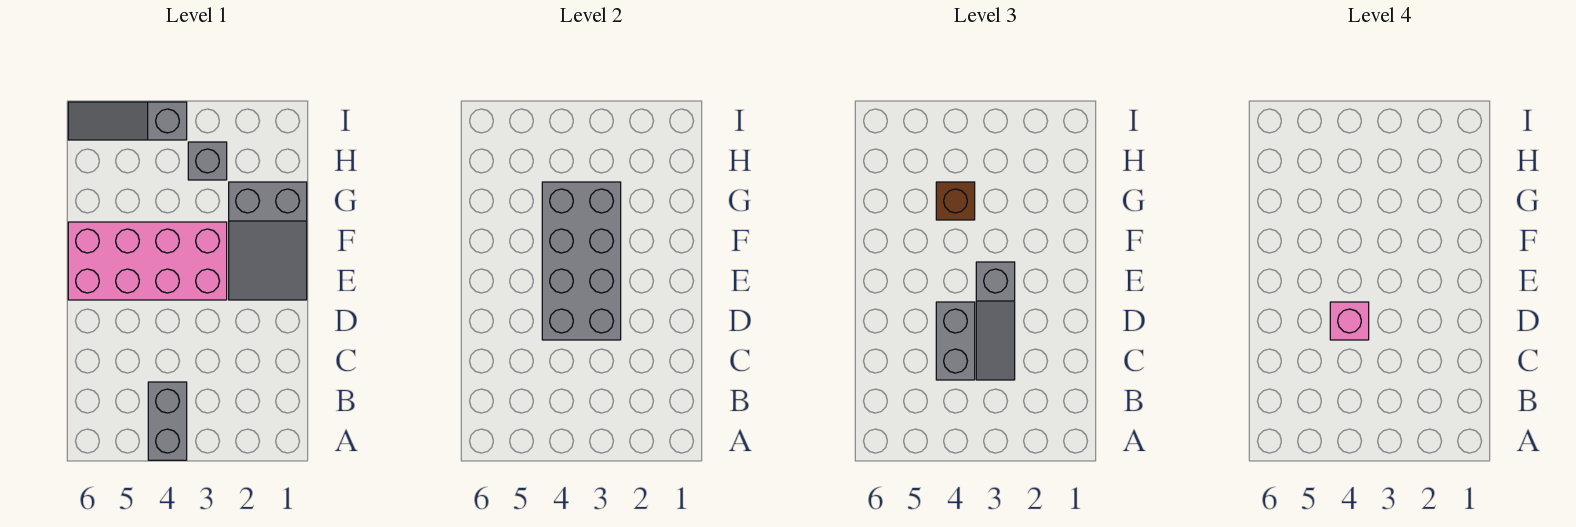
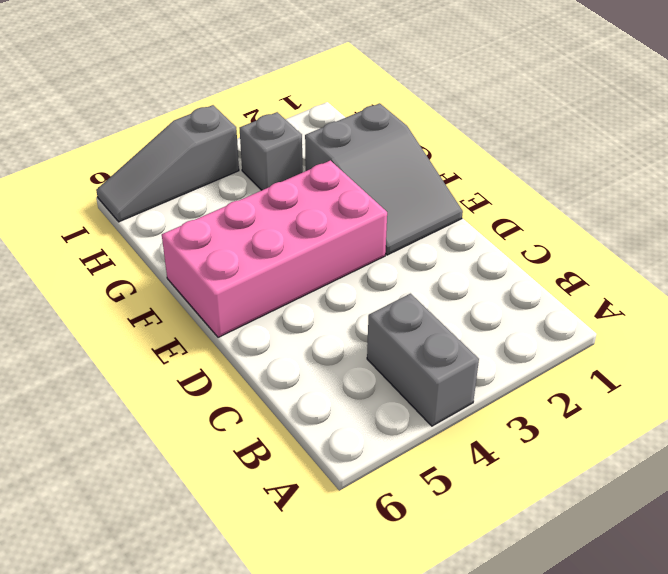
none -> grey 2x4 brick [542,182,621,340]
none -> grey 1x3 slope [976,262,1015,380]

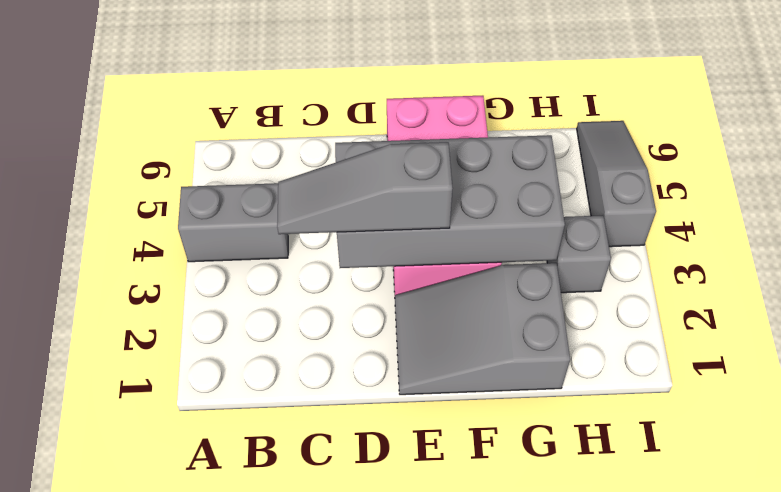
none -> grey 1x2 brick [936,302,975,380]
none -> brown 1x1 brick [936,182,975,220]

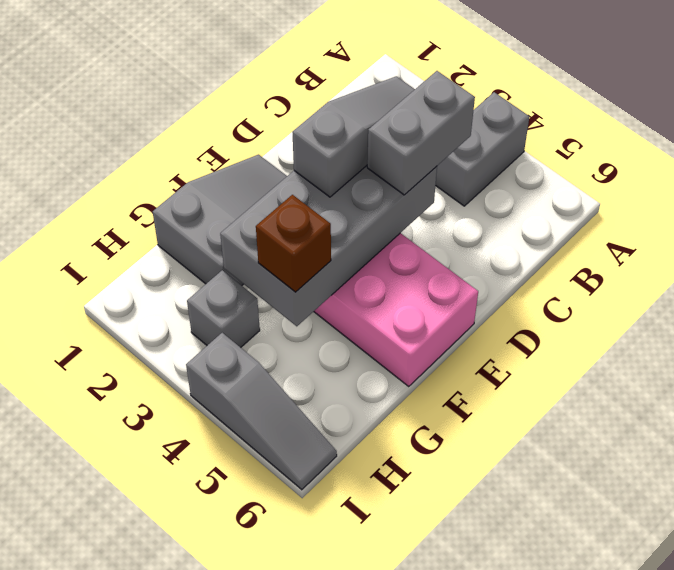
none -> pink 1x1 brick [1330,302,1369,340]

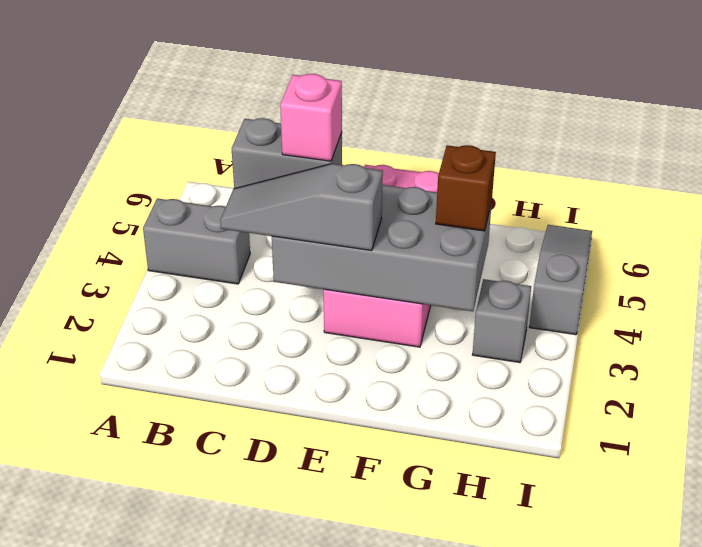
none -> grey 2x3 slope [229,182,307,300]

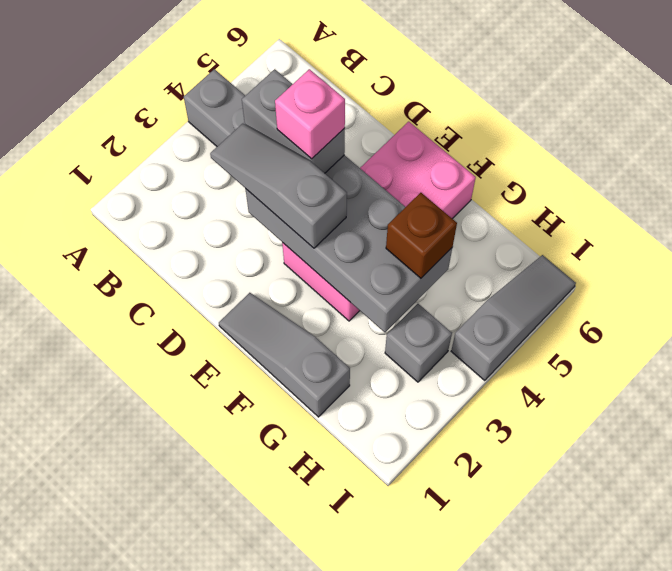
grey 1x3 slope [219,293,350,417] -> grey 2x3 slope [229,182,307,300]

